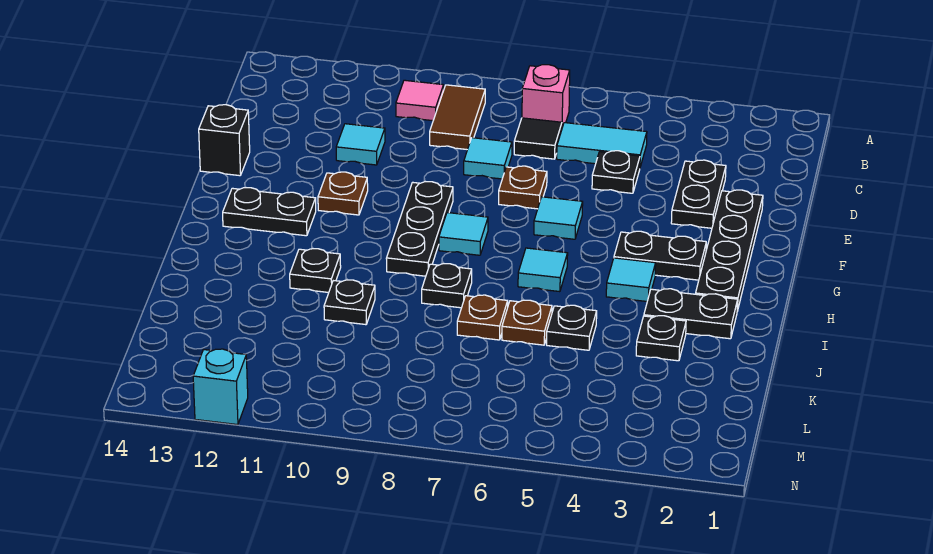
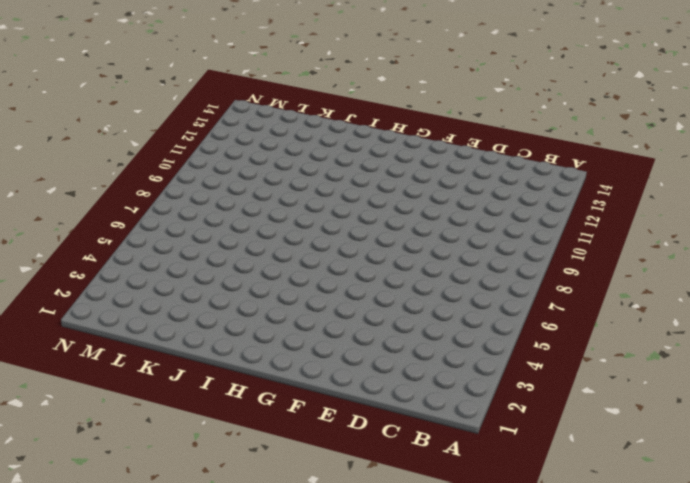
none -> pink 1x1 brick [522,65,570,127]
none -> brown 1x2 tile [430,85,485,150]
none -> pink 1x1 tile [396,80,444,121]

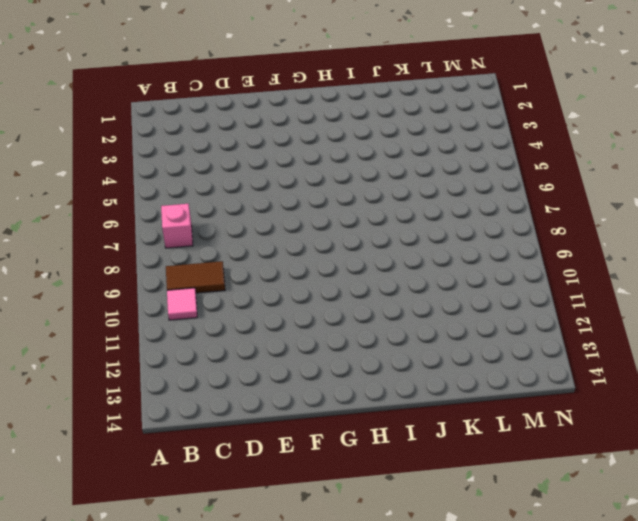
none -> cyan 1x2 tile [557,123,647,167]
none -> black 1x1 tile [514,118,562,159]
none -> black 1x2 plate [671,160,726,228]

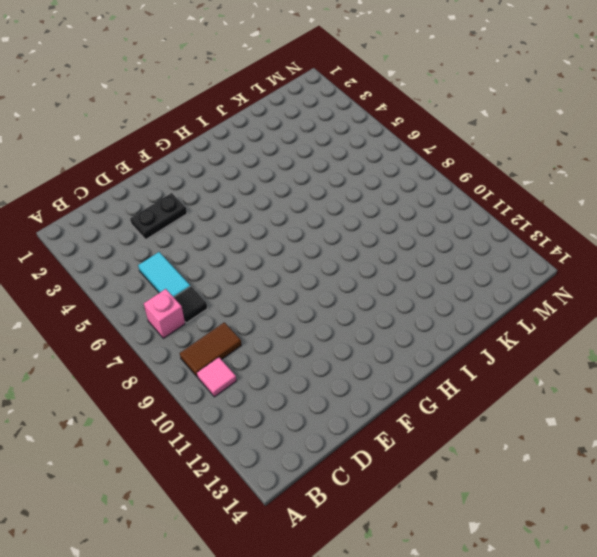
none -> black 1x1 plate [592,151,640,193]
none -> cyan 1x1 tile [464,138,512,179]
none -> cyan 1x1 tile [336,124,385,165]

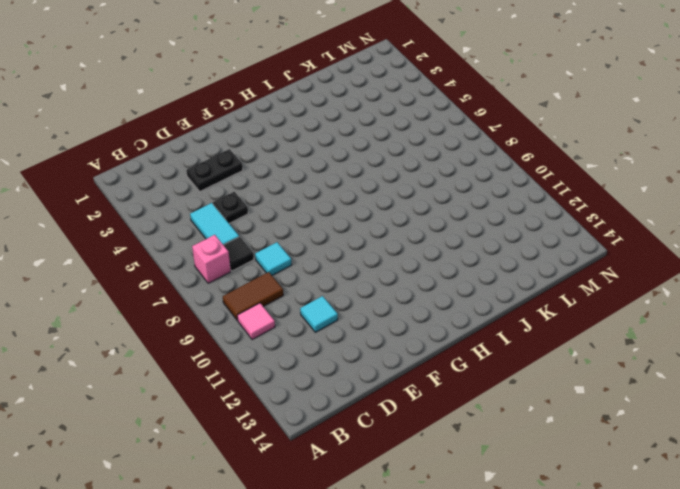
none -> black 1x4 plate [696,190,763,311]
none -> brown 1x1 plate [499,166,547,209]
none -> black 1x1 brick [199,105,250,176]

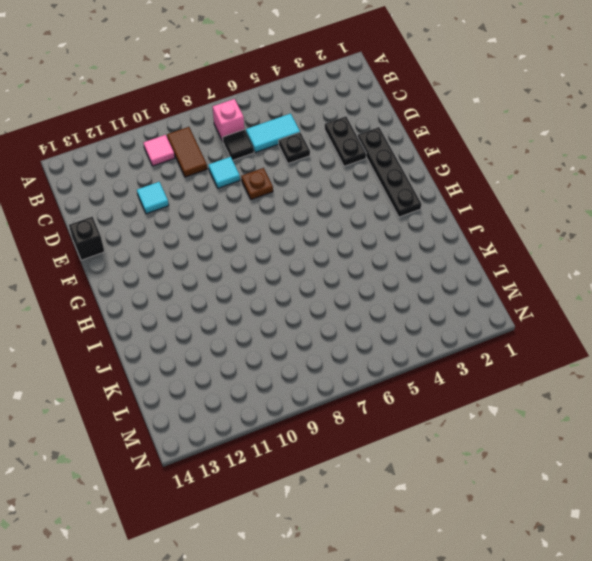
none -> cyan 1x1 tile [534,197,583,239]
none -> black 1x3 plate [386,182,453,276]
none -> brown 1x1 plate [318,172,368,215]

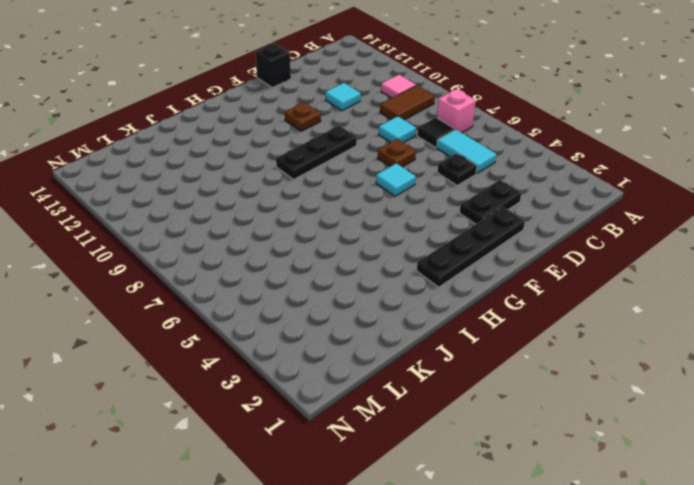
none -> black 1x2 plate [614,231,706,280]
none -> cyan 1x1 tile [439,213,488,255]
none -> black 1x2 plate [223,188,316,236]

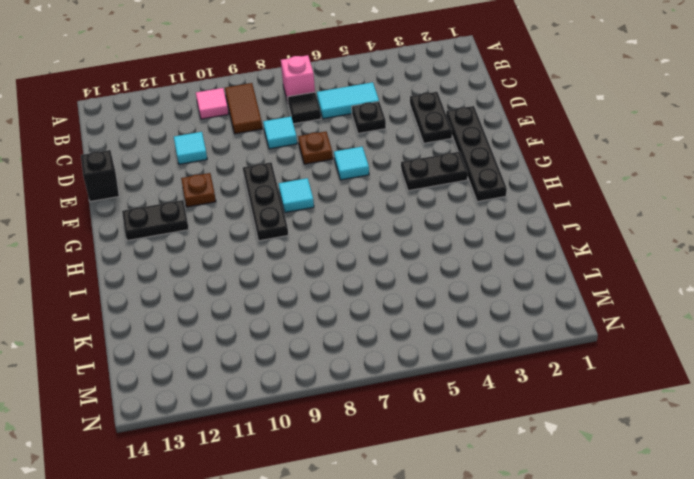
none -> cyan 1x1 tile [606,258,656,301]
none -> cyan 1x1 tile [518,248,568,292]
none -> black 1x2 plate [644,289,738,339]

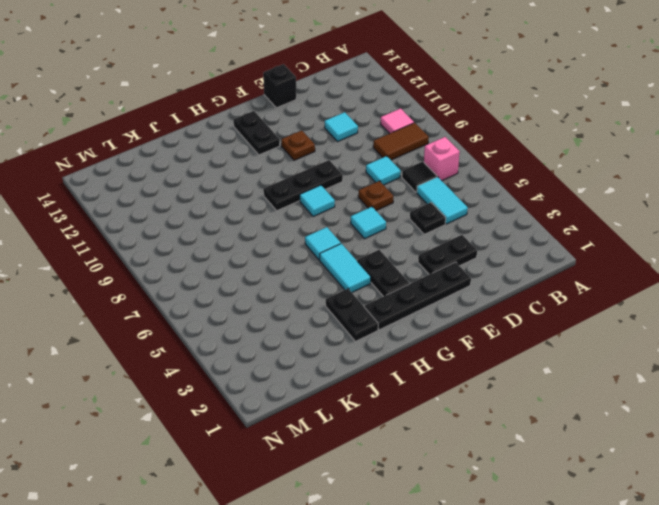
cyan 1x2 tile [320,244,371,292] -> cyan 1x1 tile [606,258,656,301]
none -> black 1x1 plate [422,264,472,308]
none -> black 1x1 plate [290,249,341,292]
none -> black 1x1 plate [636,316,686,361]

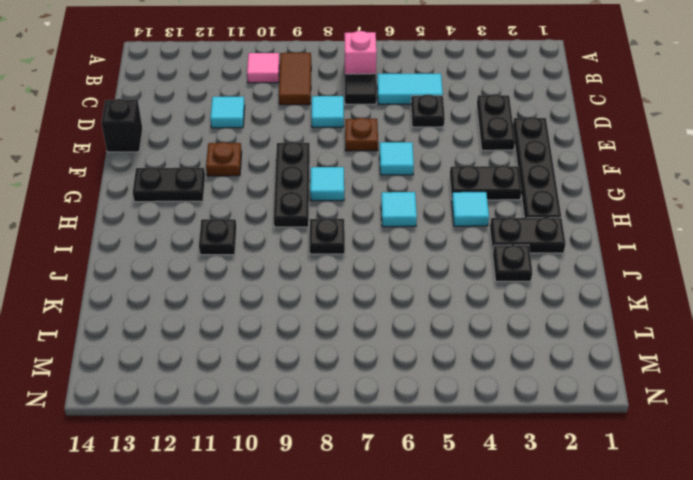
none -> black 1x1 plate [547,305,597,350]
none -> brown 1x1 plate [502,300,552,345]
none -> brown 1x1 plate [457,295,508,340]

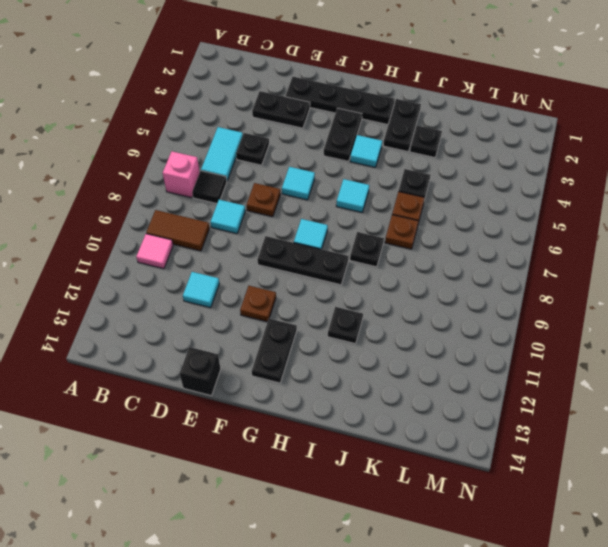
none -> black 1x1 plate [324,280,375,325]
none -> cyan 1x1 brick [193,349,248,425]

